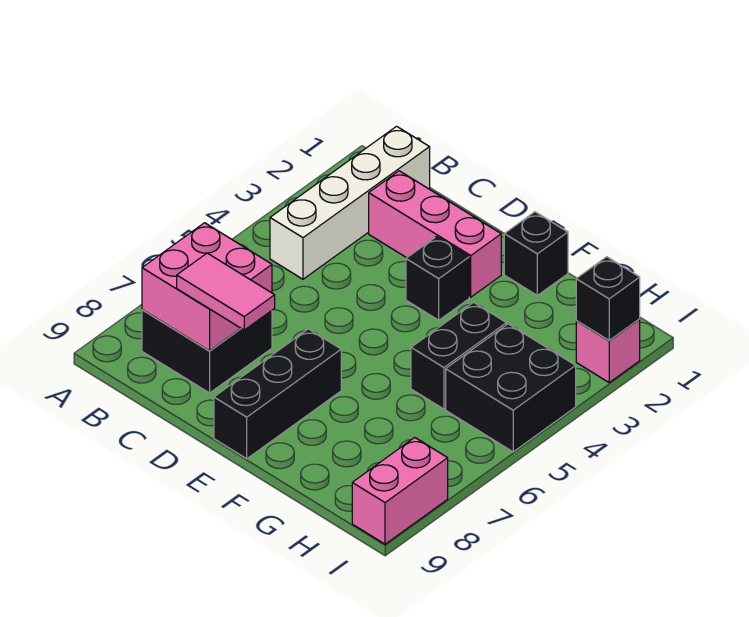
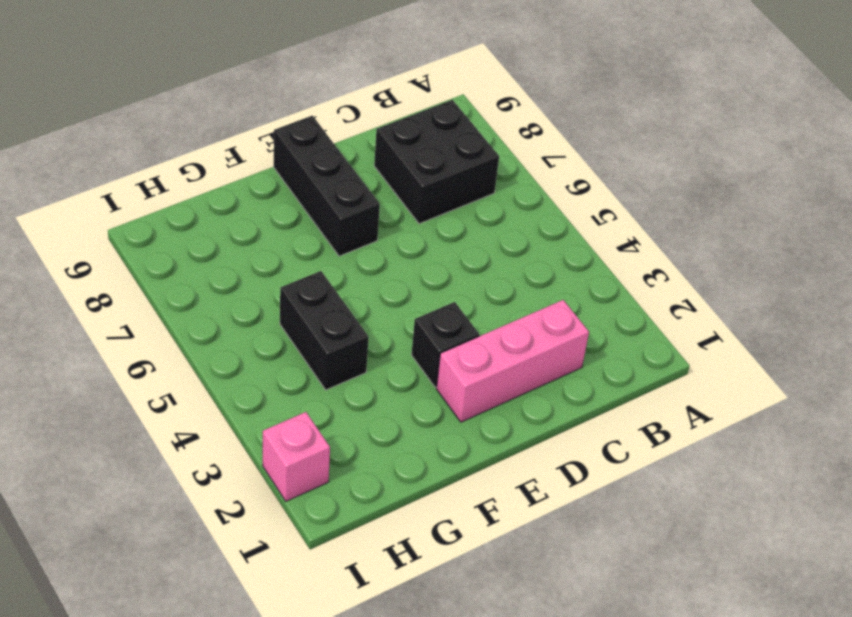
none -> white 1x4 brick [270,126,430,279]
none -> black 1x1 brick [504,212,568,295]
none -> black 2x2 brick [446,324,576,452]

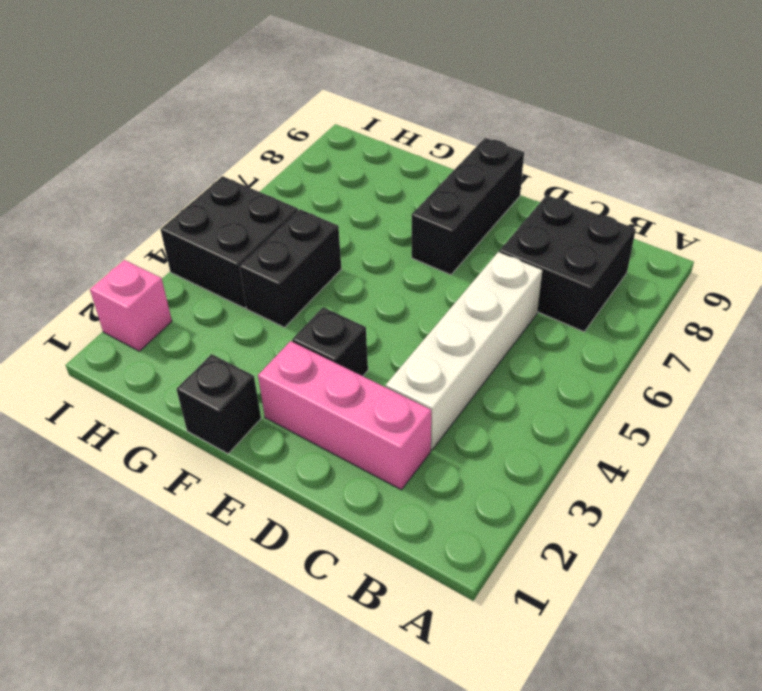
white 1x4 brick [386,252,542,450] -> white 1x4 brick moved to [270,126,430,279]
none -> pink 1x2 brick [352,437,448,544]
none -> pink 2x2 brick [142,223,272,351]
none -> black 1x1 brick [576,257,640,341]

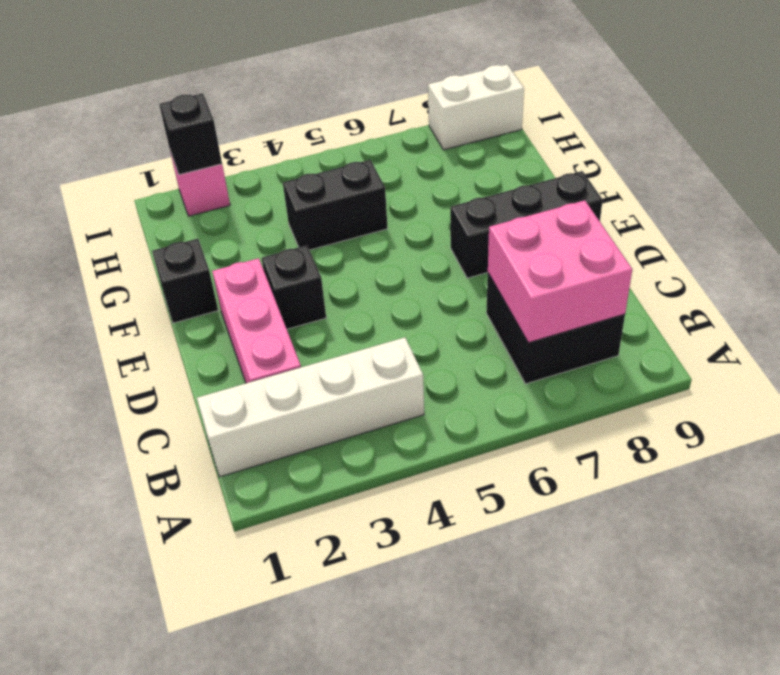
white 1x2 brick [428,64,524,150] -> pink 1x2 brick [352,437,448,544]
none -> black 2x2 brick [446,324,576,452]
none -> pink 1x2 tile [177,253,275,330]

